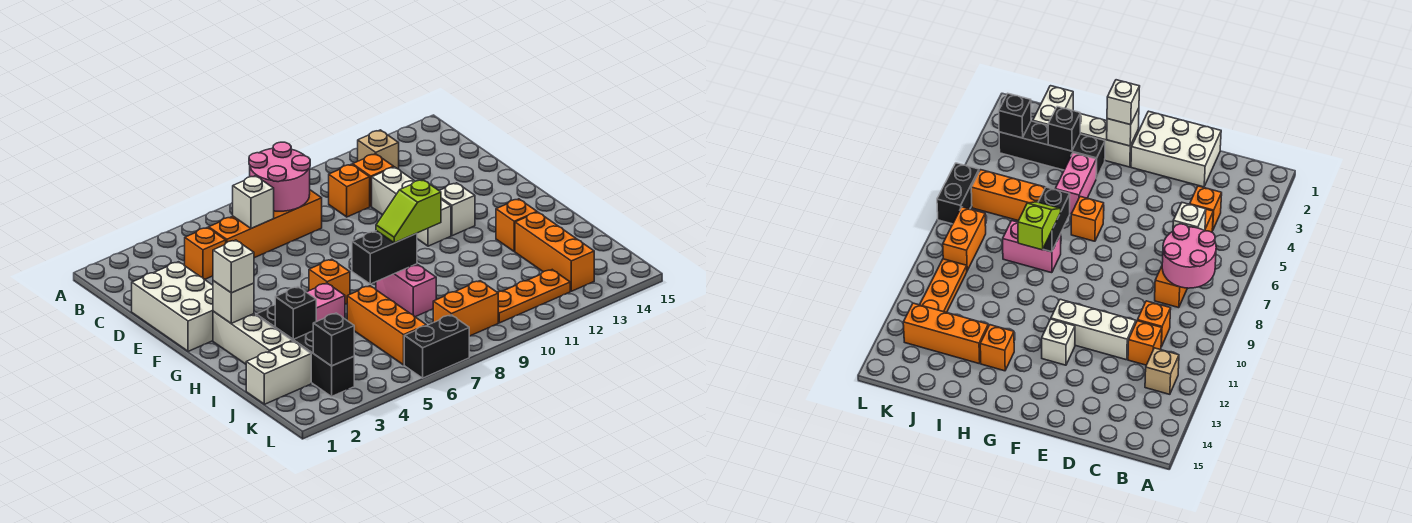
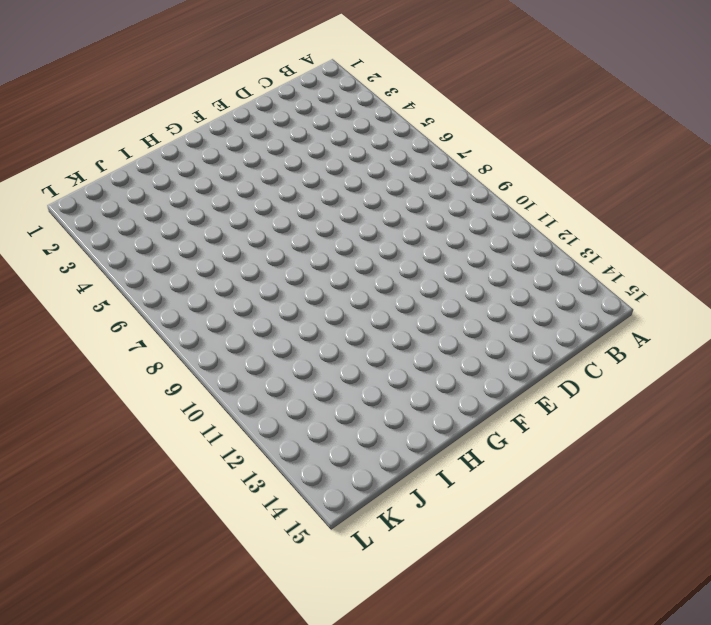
none -> tan 1x1 brick [358,130,399,169]
none -> orange 1x1 brick [185,228,226,280]
none -> orange 1x4 brick [209,190,322,258]

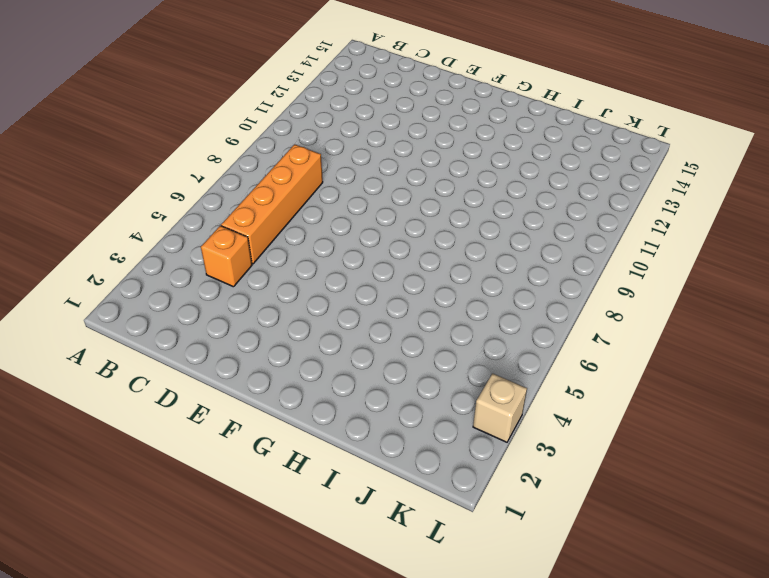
tan 1x1 brick [473,373,527,442] -> tan 1x1 brick moved to [358,130,399,169]
none -> orange 1x1 brick [329,164,370,217]
none -> orange 1x1 brick [353,154,393,206]
none -> white 2x3 brick [132,262,213,351]

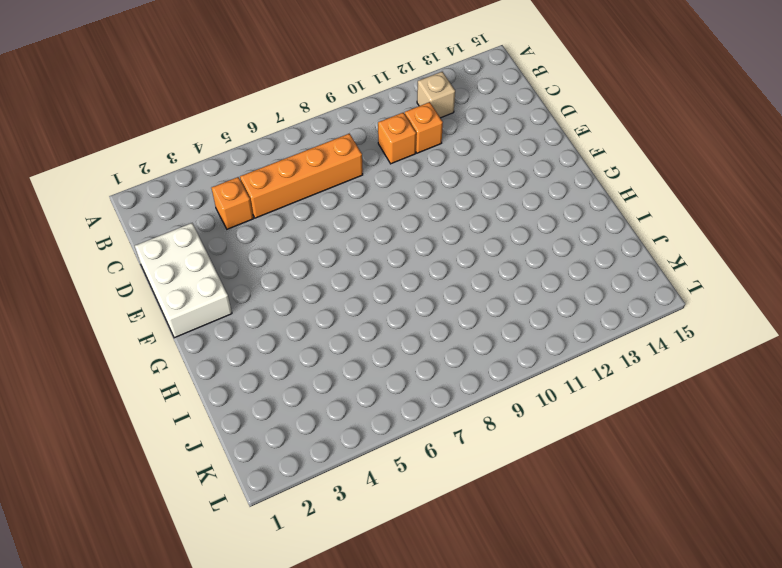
none -> white 1x3 brick [372,167,451,246]
none -> white 1x1 brick [439,183,475,236]
none -> white 1x3 brick [213,312,292,364]

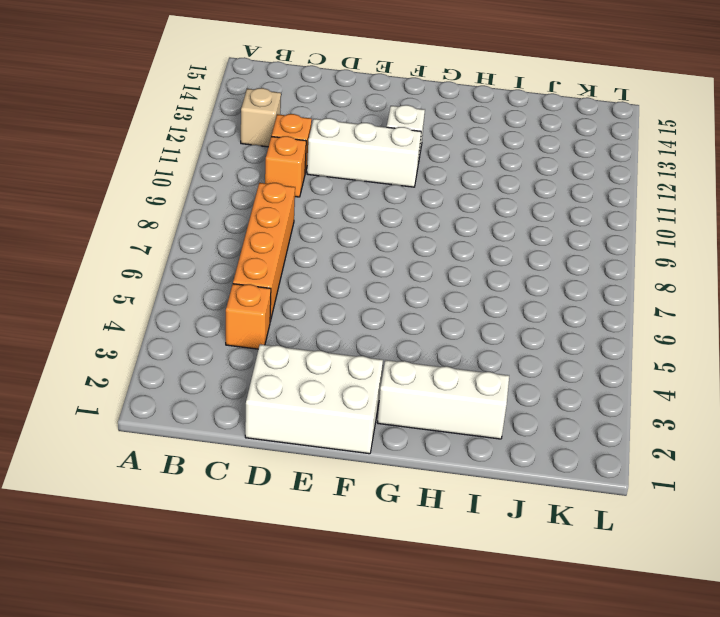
none -> orange 1x1 brick [309,259,350,304]
none -> black 1x4 brick [256,305,354,396]
none -> pink 1x2 brick [307,283,345,322]

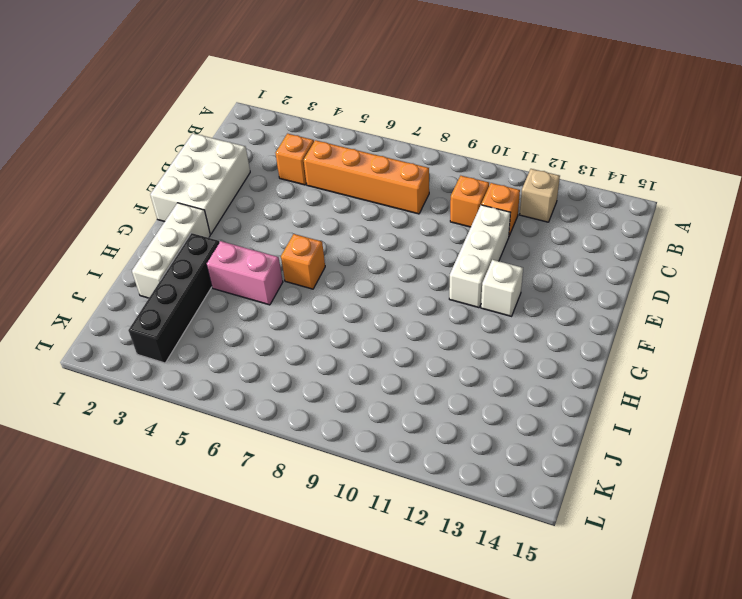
none -> pink 1x2 brick [376,264,436,317]
none -> orange 1x1 brick [496,199,537,252]
none -> orange 1x3 brick [347,286,426,365]

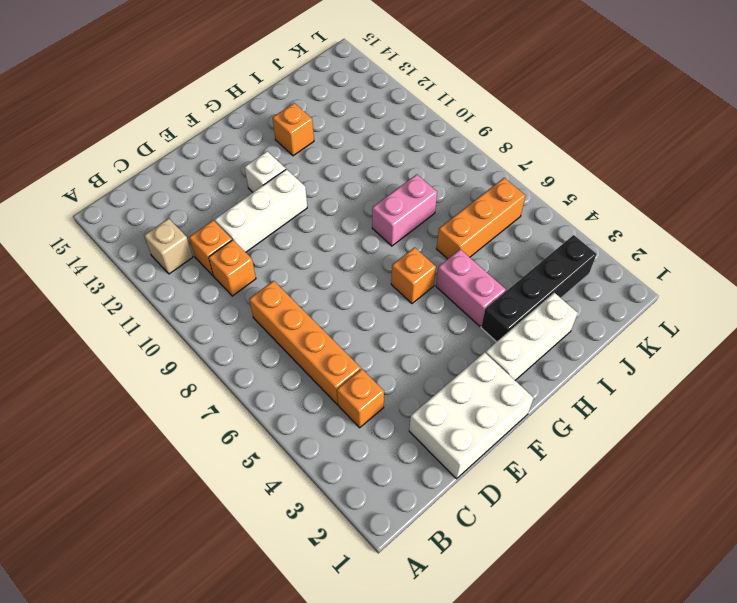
none -> orange 1x3 brick [515,212,594,291]
none -> white 1x2 brick [246,341,311,404]
none -> orange 1x2 brick [433,281,498,336]

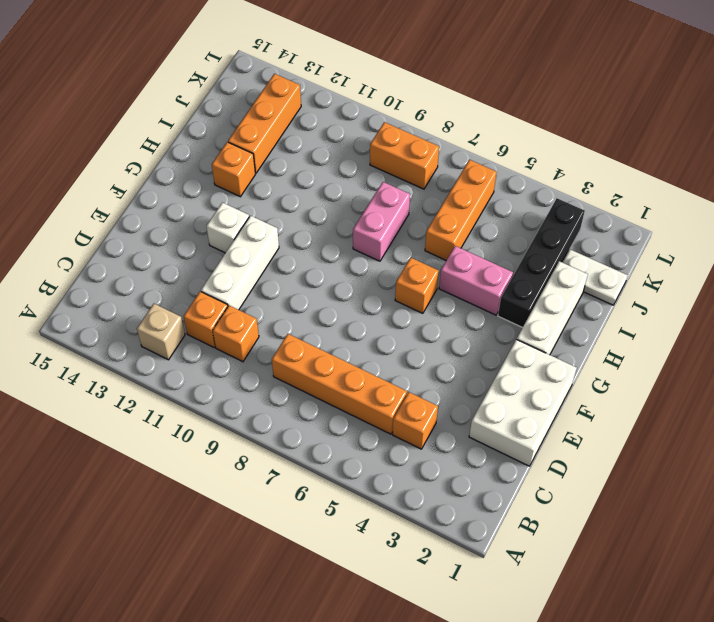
white 1x2 plate [563,250,628,305] -> white 1x2 brick [246,341,311,404]
none -> orange 1x3 plate [497,270,570,323]
none -> black 1x2 brick [404,315,469,378]
none -> pink 2x2 round brick [249,142,310,211]

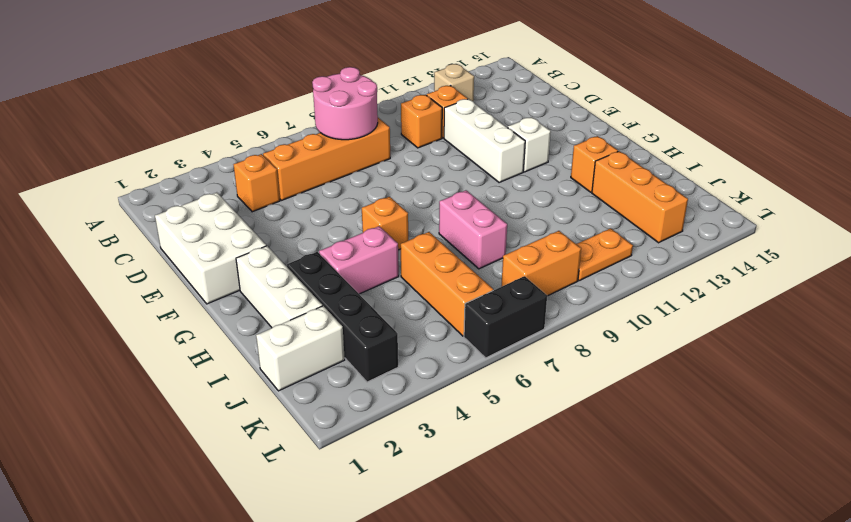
orange 1x2 plate [577,228,633,281] -> orange 1x3 plate [497,270,570,323]
none -> white 1x1 brick [233,176,274,228]
none -> white 1x1 brick [213,281,254,323]
none -> black 1x2 brick [352,231,417,284]

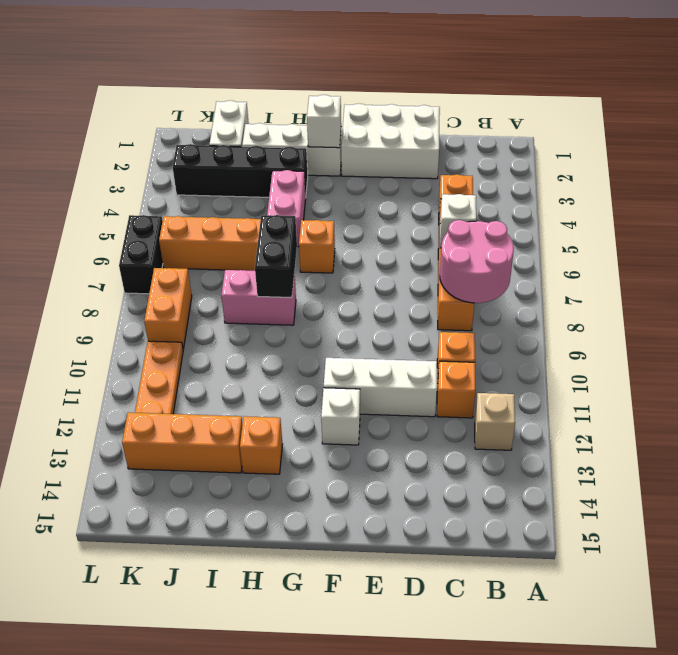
none -> black 1x1 brick [275,287,316,339]
none -> black 1x1 brick [313,313,354,366]
none -> white 1x1 brick [213,240,254,293]

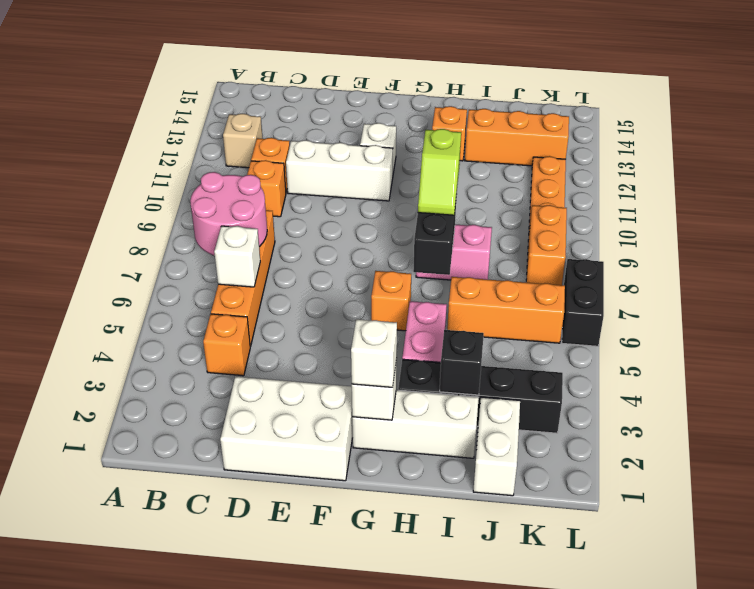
none -> black 1x1 brick [313,313,354,366]

